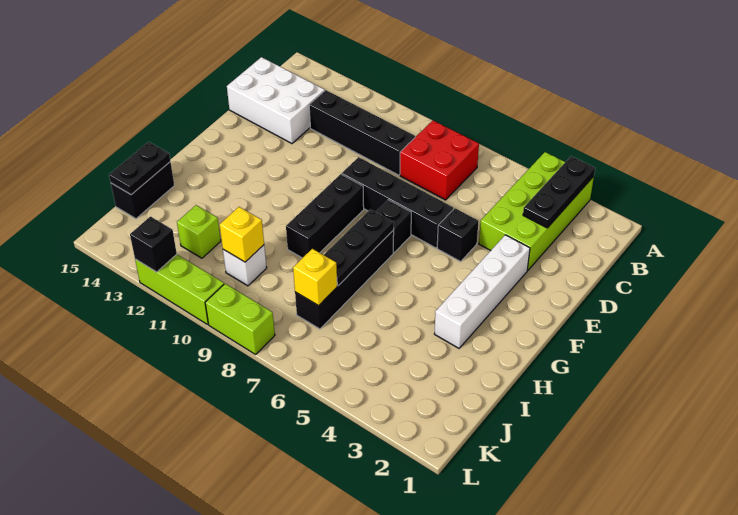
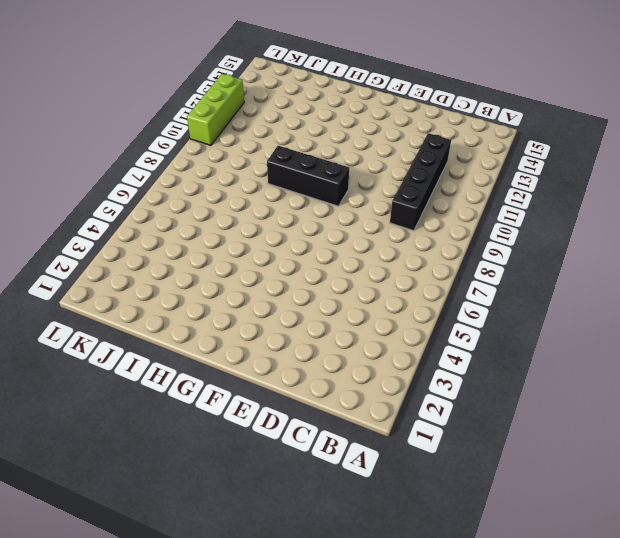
none -> lime 2x4 brick [479,152,594,270]
none -> red 2x2 brick [400,121,479,200]
none -> white 2x3 brick [227,57,325,144]

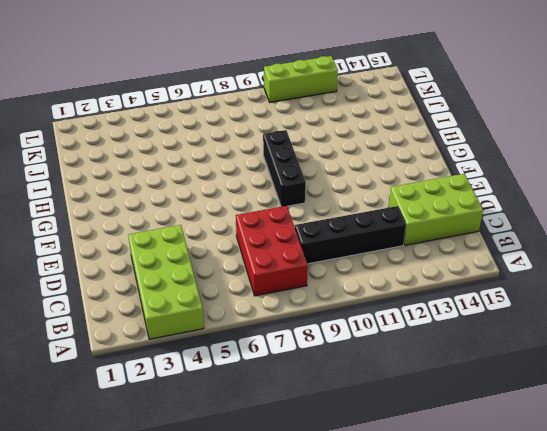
red 2x3 brick [236,206,308,296] -> red 2x2 brick [400,121,479,200]
lime 2x3 brick [389,174,483,245] -> white 2x3 brick [227,57,325,144]
none -> white 1x4 brick [434,235,530,348]
none -> black 1x1 brick [437,208,479,261]
none -> black 1x4 brick [342,157,453,248]

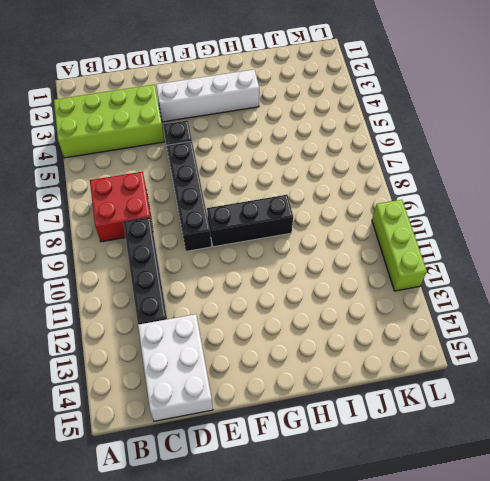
none -> black 1x1 brick [376,200,411,253]
none -> black 1x4 brick [295,230,394,329]
none -> black 1x2 brick [111,162,174,219]

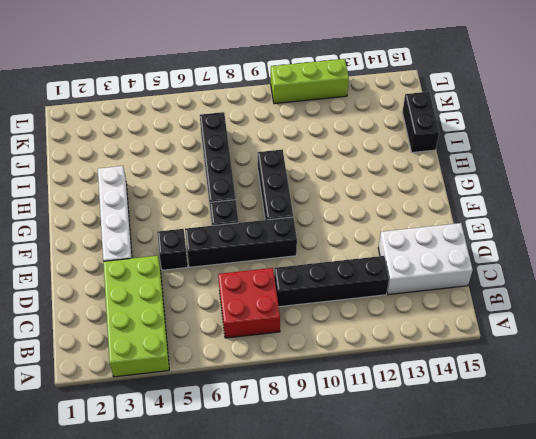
none -> white 1x1 brick [223,245,267,286]
none -> lime 1x1 brick [177,205,221,258]
none -> lime 1x2 brick [205,284,275,354]

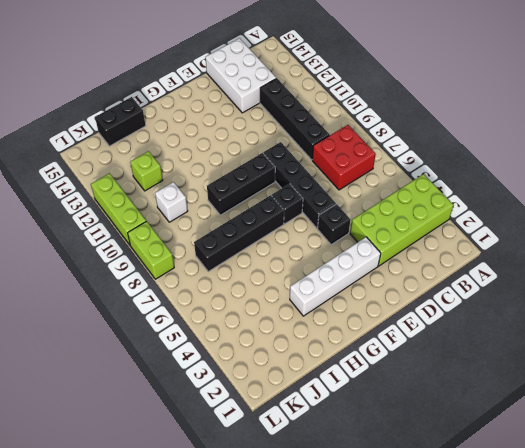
none -> black 1x3 plate [523,156,595,228]
none -> black 1x3 plate [324,209,394,286]
none -> black 1x2 plate [109,142,170,195]

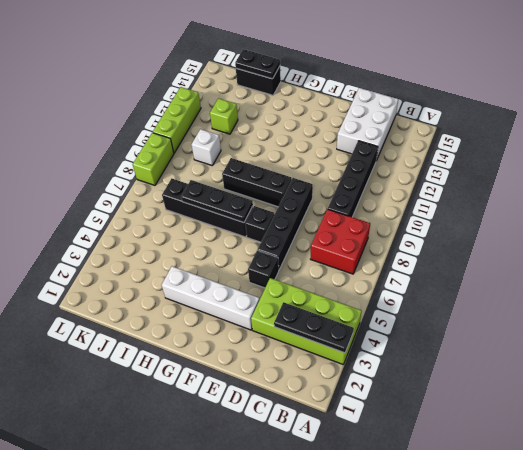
none -> yellow 1x1 brick [293,249,337,306]
none -> yellow 1x1 brick [220,207,264,262]
none -> black 1x1 brick [130,216,177,272]

